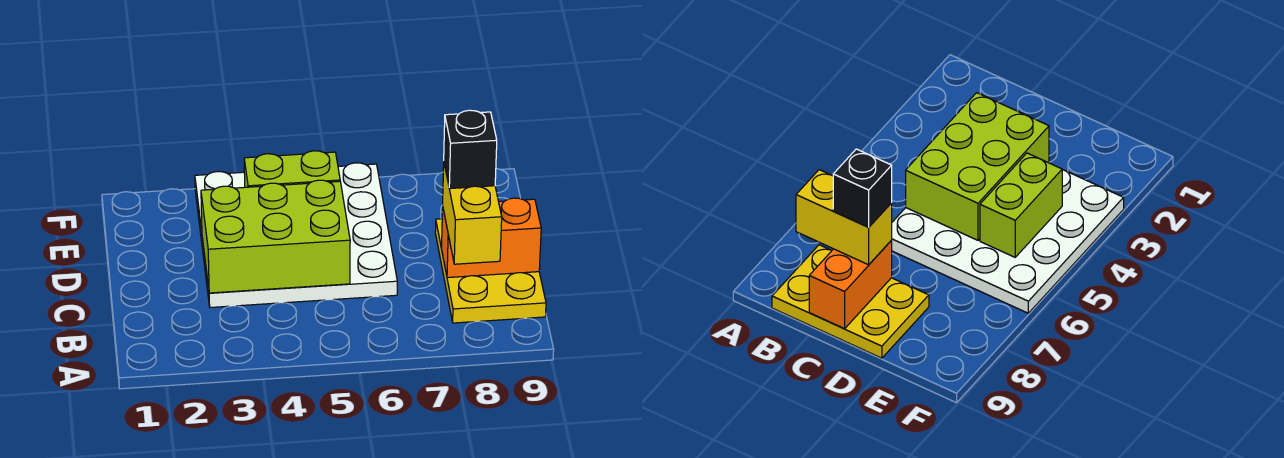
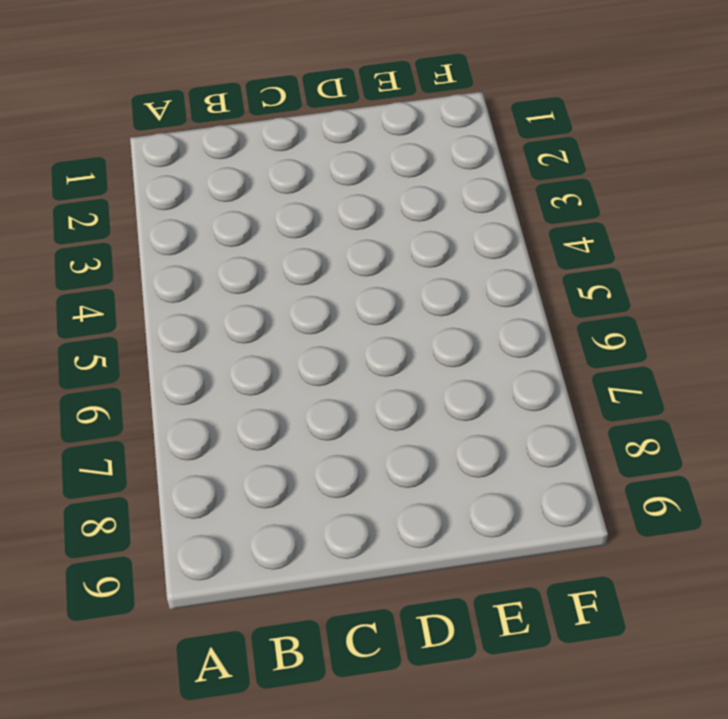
none -> yellow 2x3 plate [435,219,546,323]
none -> white 4x4 plate [195,163,397,308]

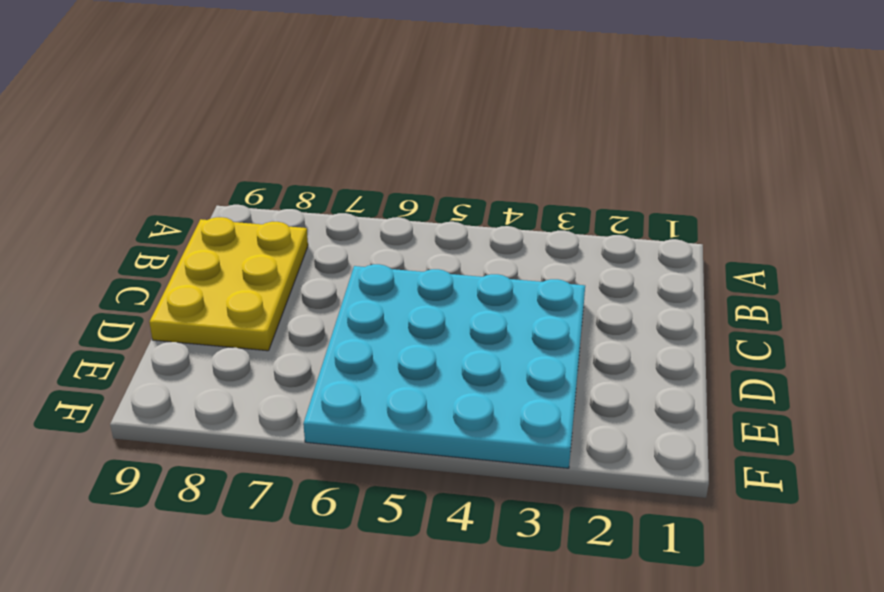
cyan 4x4 plate [303,264,585,468] -> white 4x4 plate [195,163,397,308]
none -> lime 2x3 brick [201,180,350,293]
none -> orange 1x2 brick [442,198,541,278]

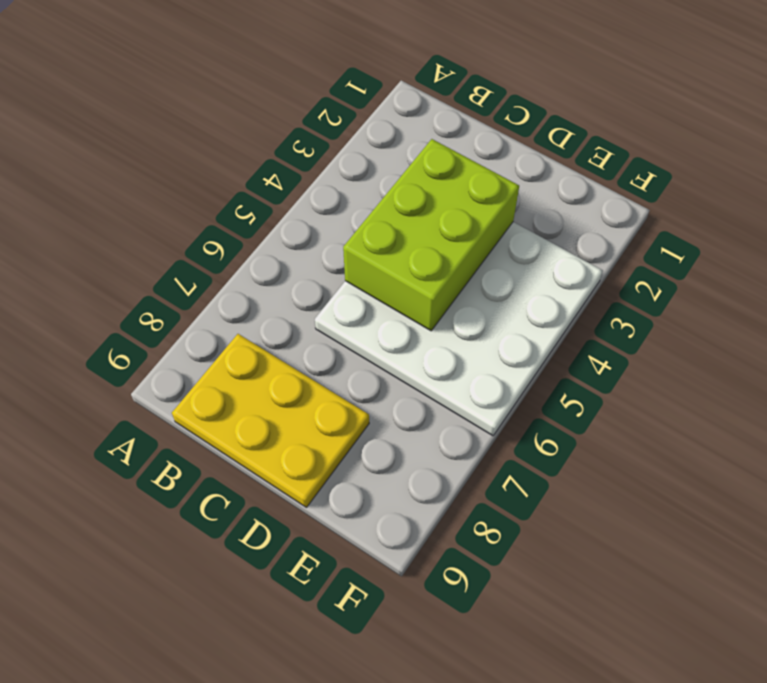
none -> orange 1x2 brick [442,198,541,278]
none -> lime 1x2 brick [244,151,340,187]

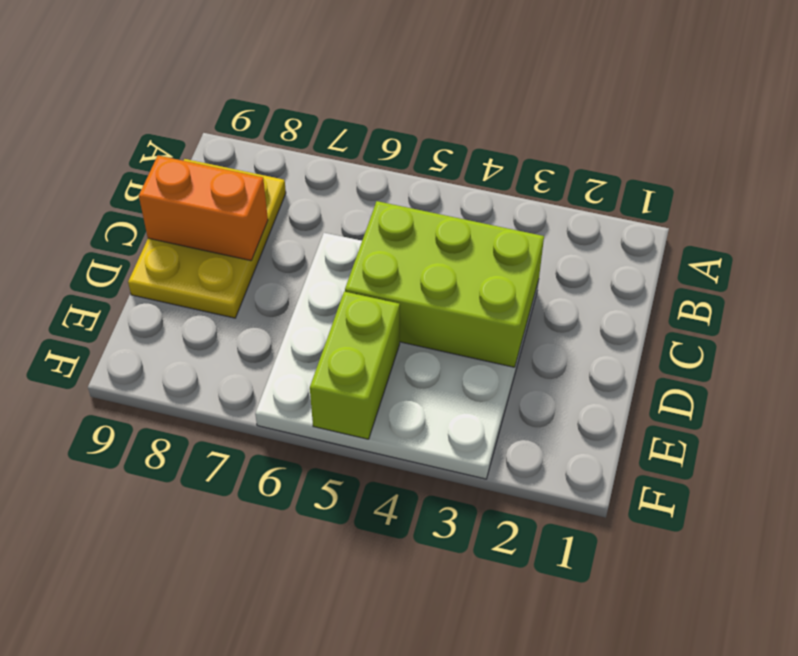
lime 1x2 brick [310,292,400,439] -> lime 1x2 brick turned to [244,151,340,187]
none -> yellow 1x2 brick [443,164,502,264]
none -> black 1x1 brick [444,110,497,189]

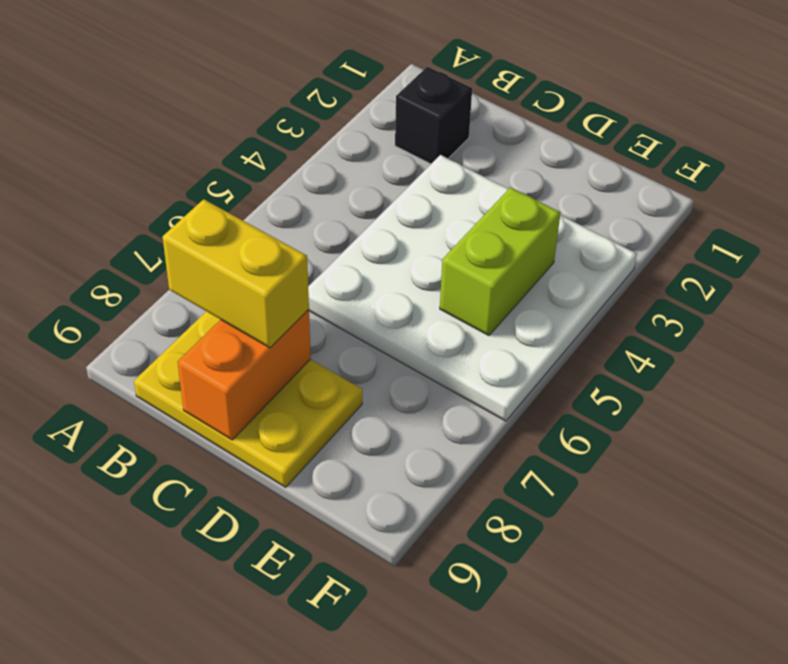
black 1x1 brick [395,67,472,164] -> black 1x1 brick moved to [444,110,497,189]
none -> lime 2x3 brick [201,180,350,293]

